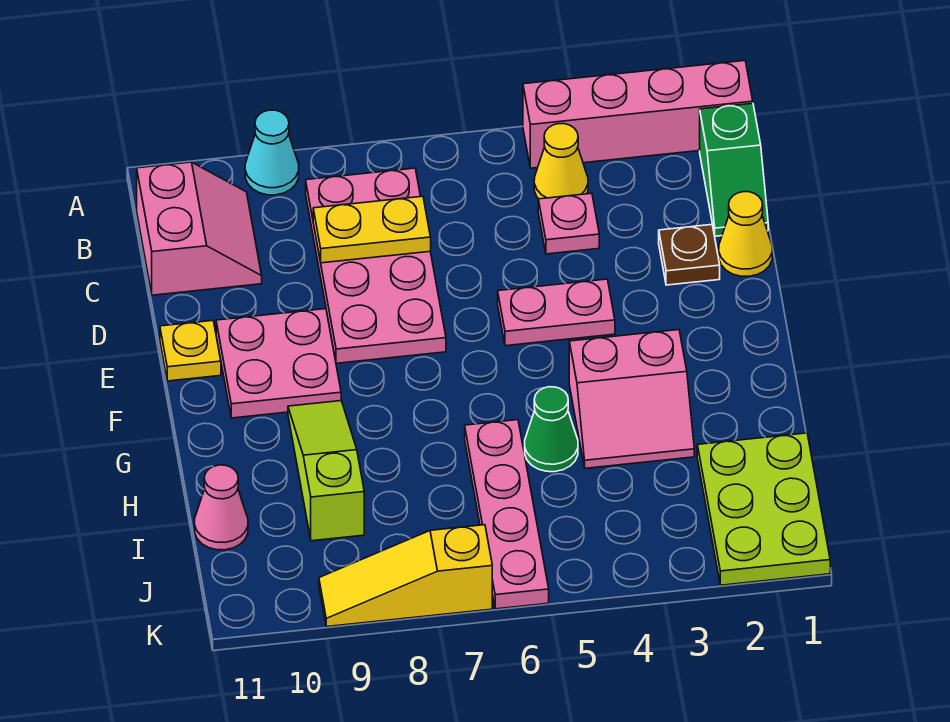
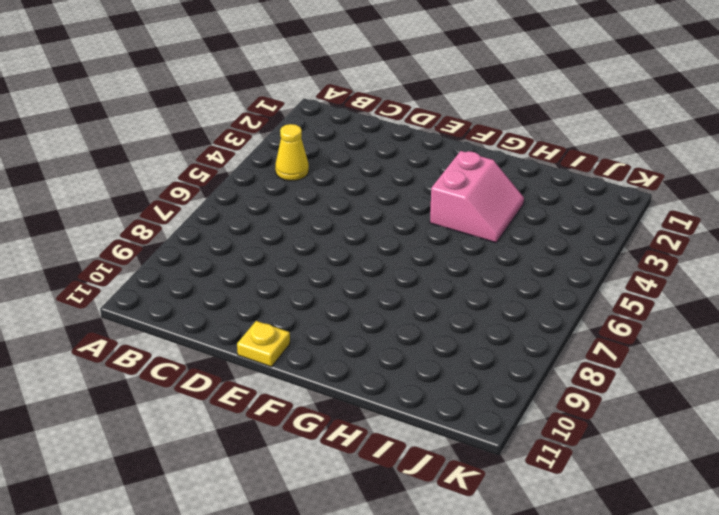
none -> pink 1x4 brick [523,61,753,168]
none -> cyan 1x1 cone [245,110,299,195]
none -> green 1x2 slope [700,103,768,236]

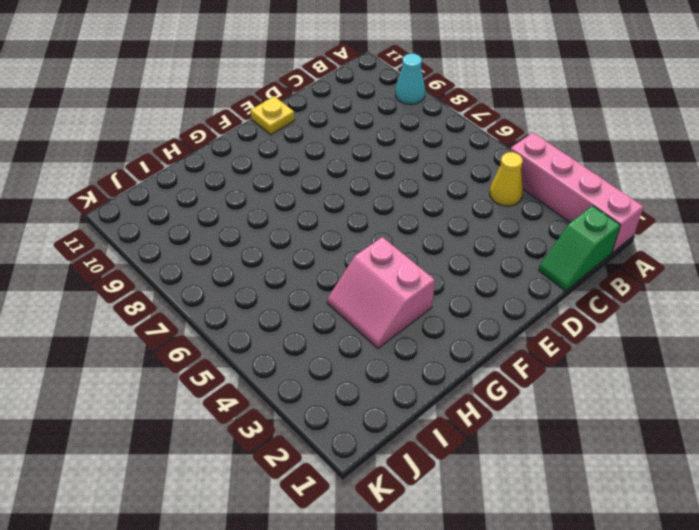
none -> pink 2x4 plate [306,168,446,363]
none -> pink 2x2 slope [137,162,262,295]
none -> pink 1x1 plate [538,193,599,254]

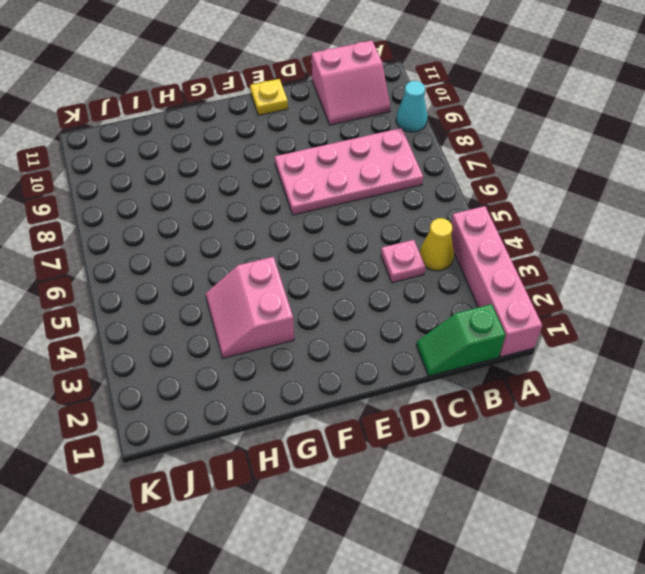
none -> yellow 1x1 cone [719,192,772,276]
none -> brown 1x1 plate [659,225,720,285]
none -> pink 1x2 plate [498,279,615,346]

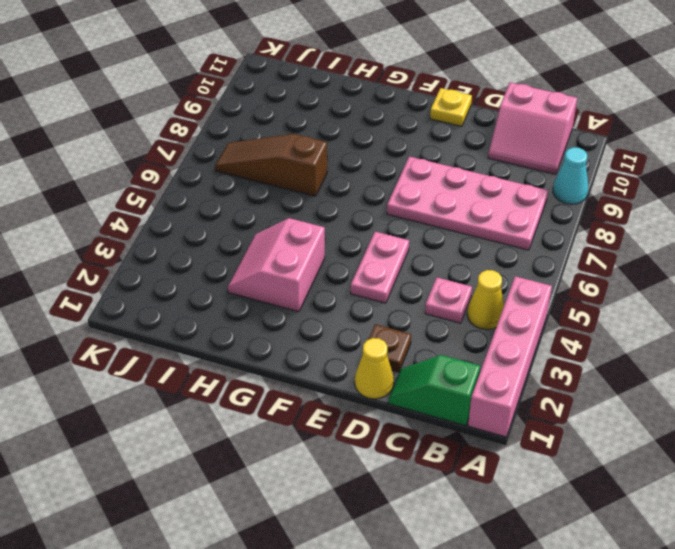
brown 1x3 slope [215,134,327,196] -> none
none -> pink 2x2 plate [216,309,341,418]
none -> lime 1x3 slope [288,401,364,541]
none -> green 1x1 cone [525,387,578,472]

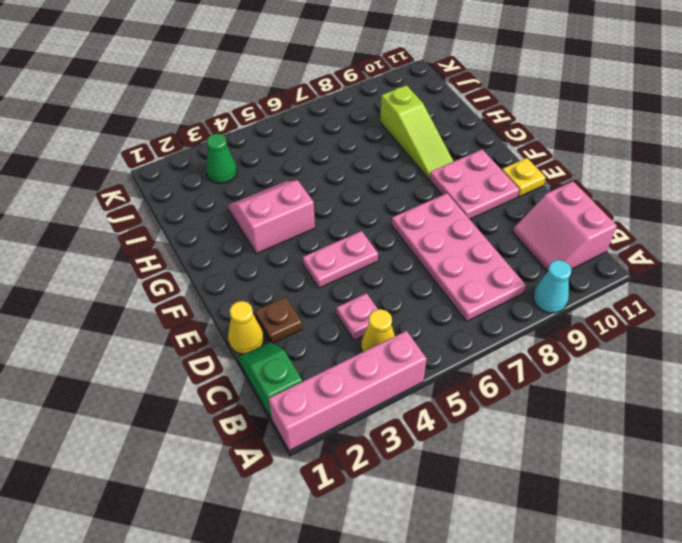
green 1x1 cone [206,134,237,184] -> green 1x1 cone moved to [525,387,578,472]
none -> pink 1x4 plate [465,420,549,609]
none -> lime 2x3 plate [697,433,830,585]
none -> pink 1x1 cone [195,465,248,550]

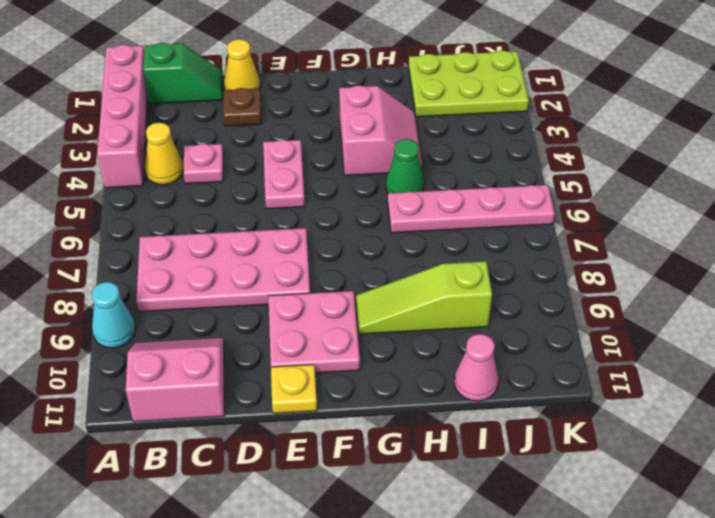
none -> yellow 1x3 slope [319,525,492,627]
none -> yellow 1x2 plate [313,196,431,263]

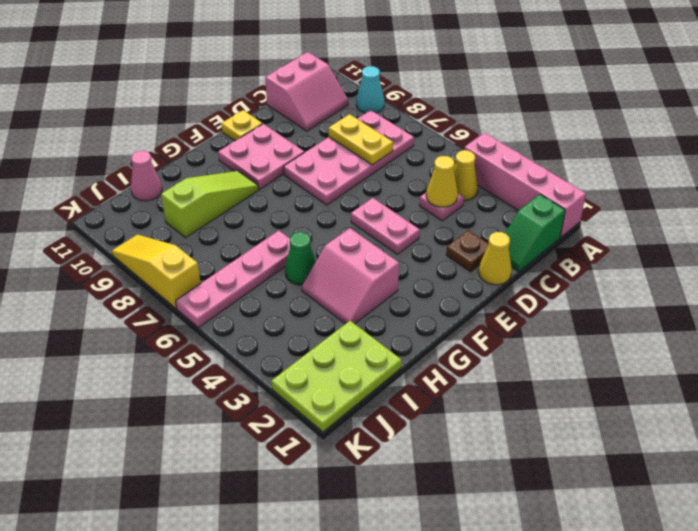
yellow 1x1 cone [426,156,458,207] -> none

